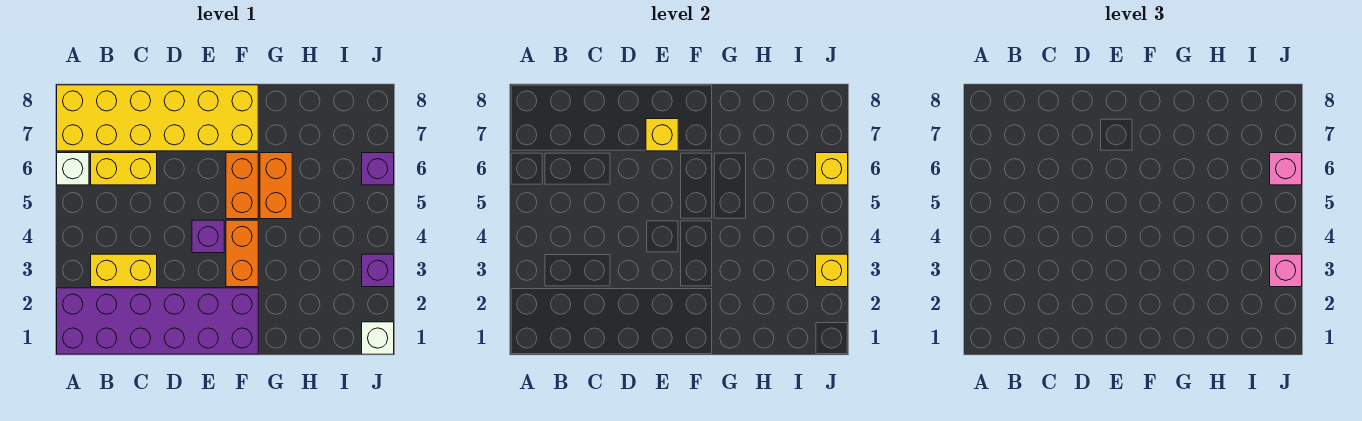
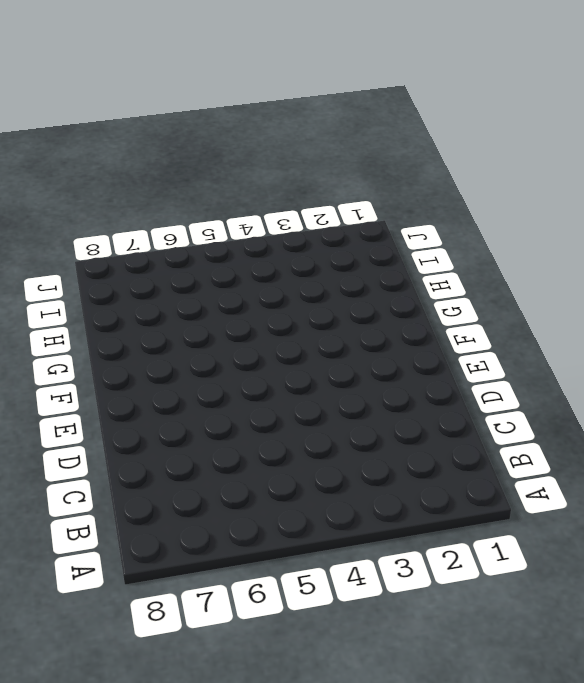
none -> purple 2x6 brick [57,288,258,354]
none -> white 1x1 brick [57,153,89,185]
none -> yellow 2x6 brick [57,85,258,151]

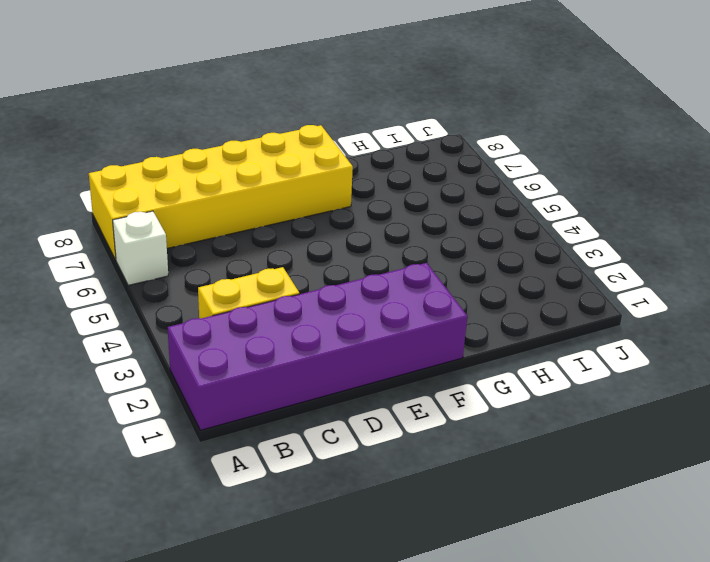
none -> yellow 1x2 brick [91,153,157,185]
none -> purple 1x1 brick [192,220,224,253]
none -> orange 1x2 brick [226,220,258,287]

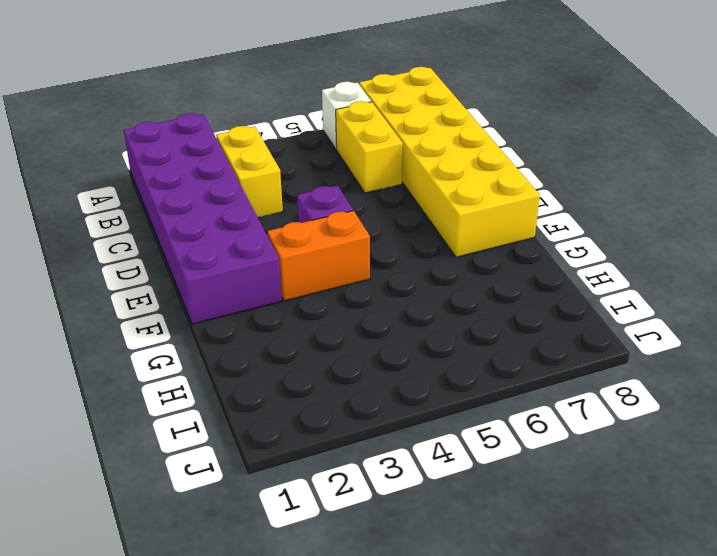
none -> orange 1x2 brick [226,153,258,219]
none -> orange 1x2 brick [260,153,292,219]
none -> white 1x1 brick [362,322,394,354]

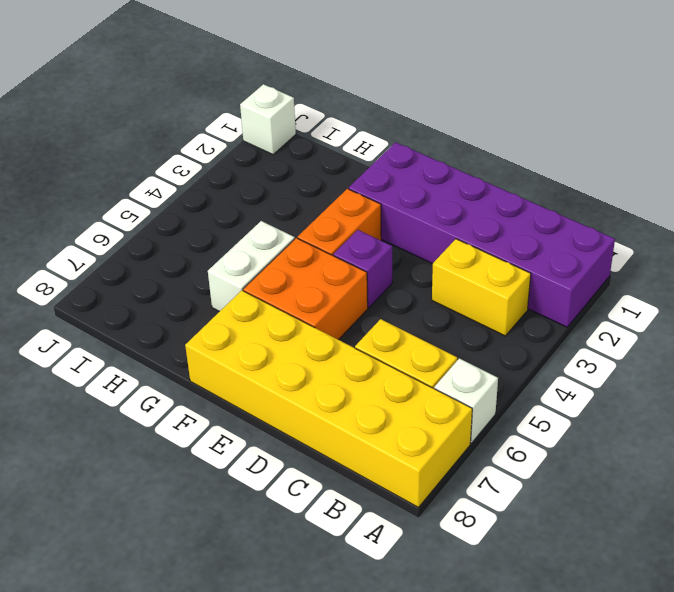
orange 2x2 brick [243,238,368,340] -> orange 1x2 brick [226,153,258,219]
white 1x2 brick [208,221,295,312] -> orange 1x2 brick [260,153,292,219]
none -> purple 1x1 brick [362,254,394,287]
none -> purple 1x1 brick [362,153,394,185]
none -> yellow 1x1 brick [646,119,678,151]

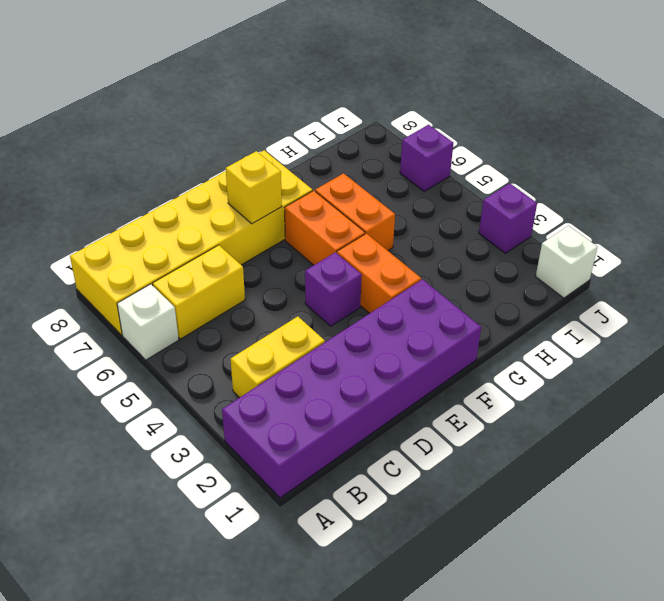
none -> yellow 1x1 brick [816,254,848,287]
none -> yellow 1x1 brick [816,153,848,185]
none -> pink 1x1 brick [1270,254,1302,287]

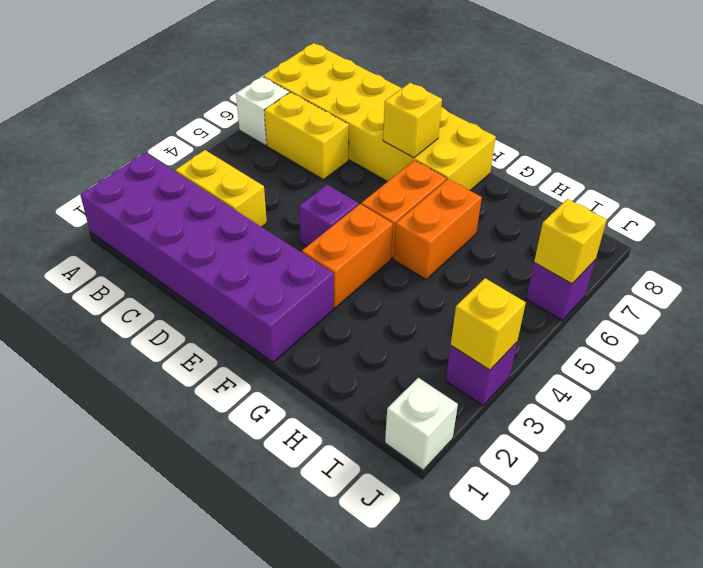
none -> pink 1x1 brick [1270,254,1302,287]
none -> pink 1x1 brick [1270,153,1302,185]

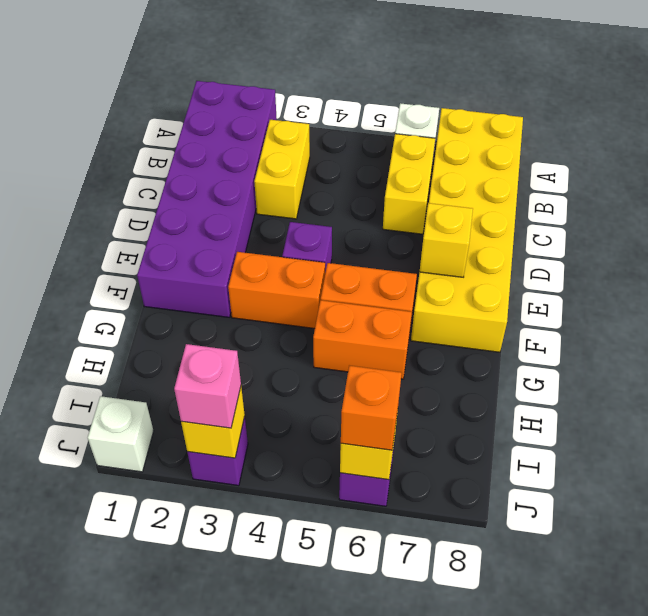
orange 1x1 brick [341,365,402,450] -> pink 1x1 brick [1270,153,1302,185]

